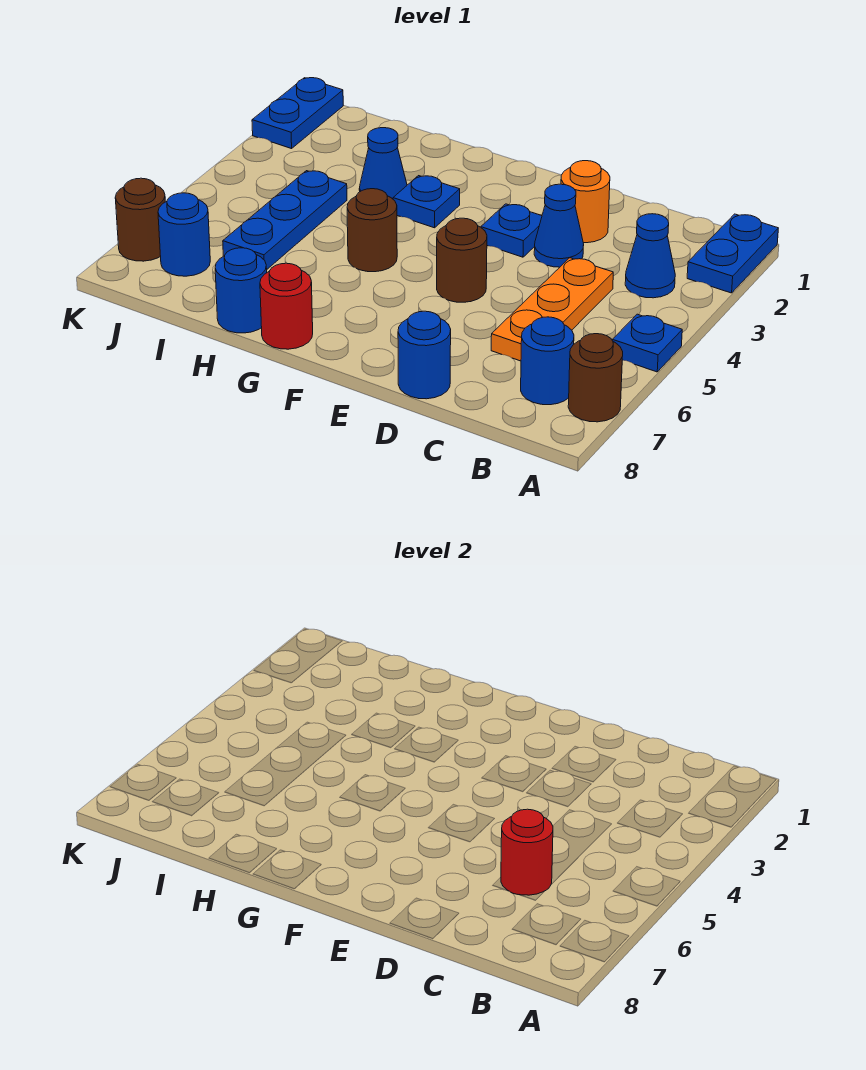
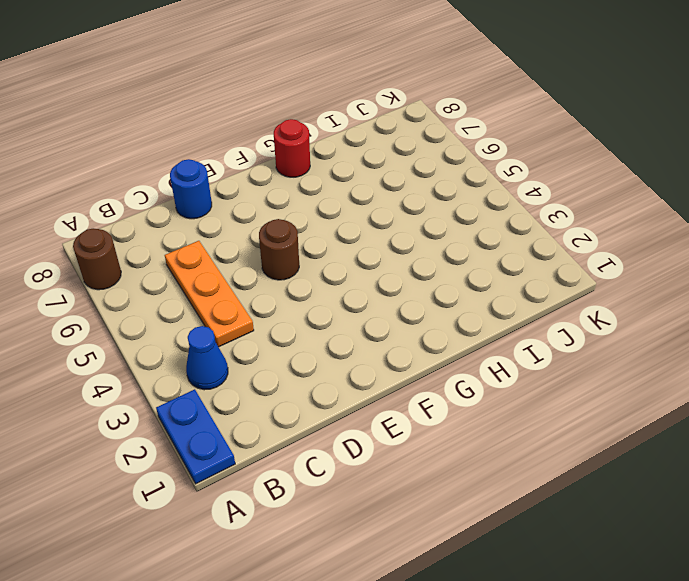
none -> blue 1x1 plate [612,314,682,372]
none -> blue 1x1 round brick [521,317,574,405]
none -> orange 1x1 round brick [561,161,610,243]

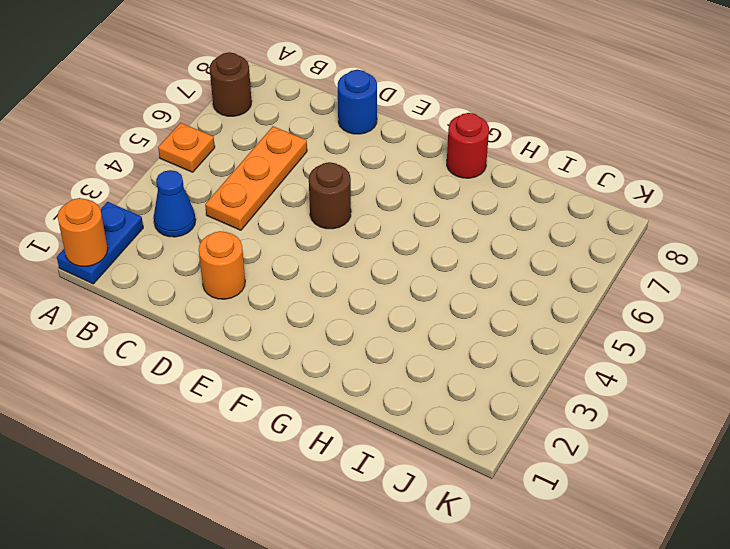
orange 1x1 round brick [57,198,108,266] -> none
orange 1x1 plate [158,123,215,172] -> blue 1x1 plate [612,314,682,372]
none -> blue 1x1 round brick [521,317,574,405]
none -> blue 1x1 cone [534,184,584,267]
none -> blue 1x1 plate [481,204,542,257]

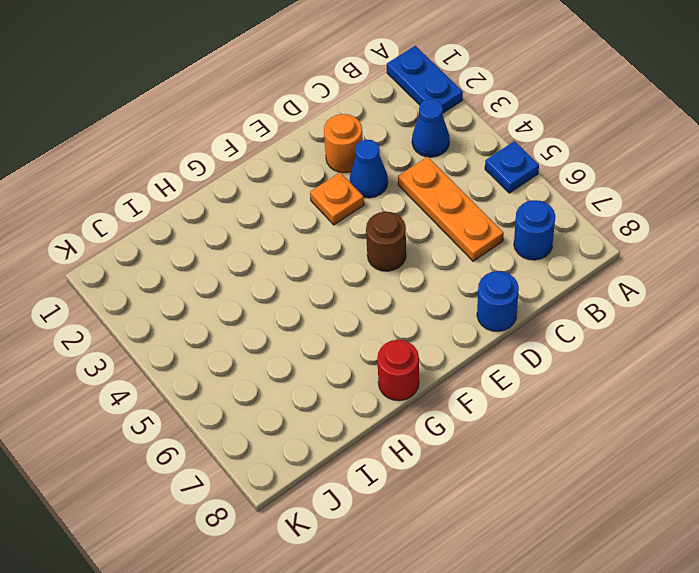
orange 1x1 plate [310,172,364,225] -> blue 1x1 plate [481,204,542,257]
none -> brown 1x1 round brick [568,334,623,422]
none -> blue 1x1 plate [393,176,460,228]
none -> brown 1x1 round brick [347,189,397,272]

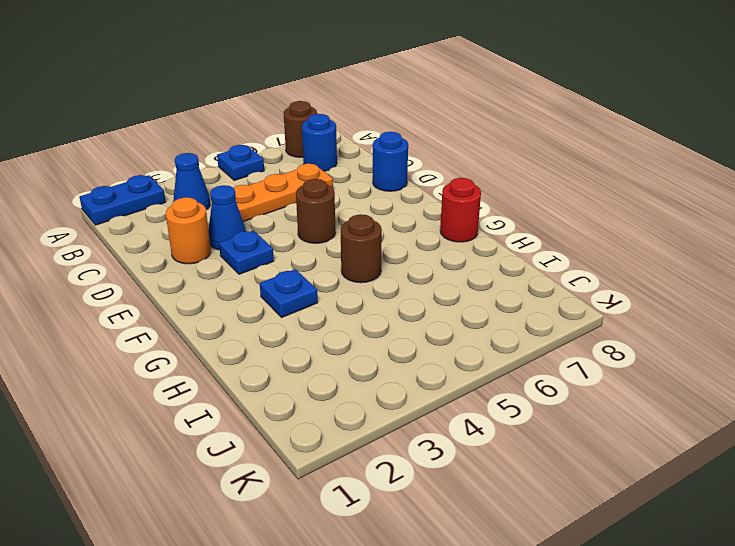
none -> blue 1x1 cone [359,128,407,199]
none -> blue 1x1 round brick [215,248,267,333]
none -> blue 1x3 plate [223,171,347,269]

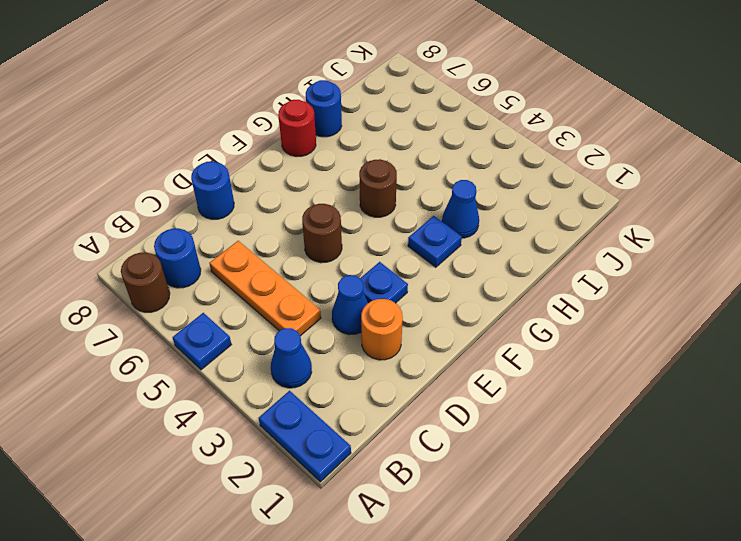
none -> blue 1x3 plate [223,171,347,269]
none -> blue 1x1 round brick [158,193,210,276]
none -> blue 1x2 plate [252,78,343,149]

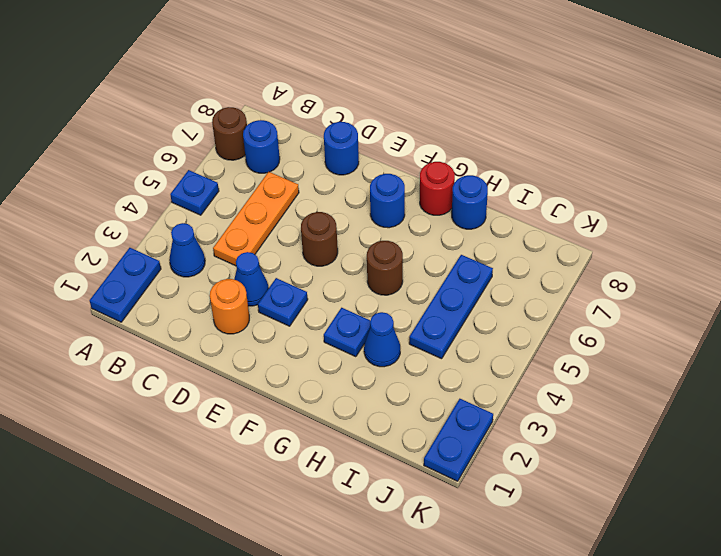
blue 1x1 round brick [370,174,405,228] -> blue 1x1 round brick moved to [158,193,210,276]
none -> brown 1x1 round brick [115,178,165,261]
none -> red 1x1 round brick [501,809,553,895]

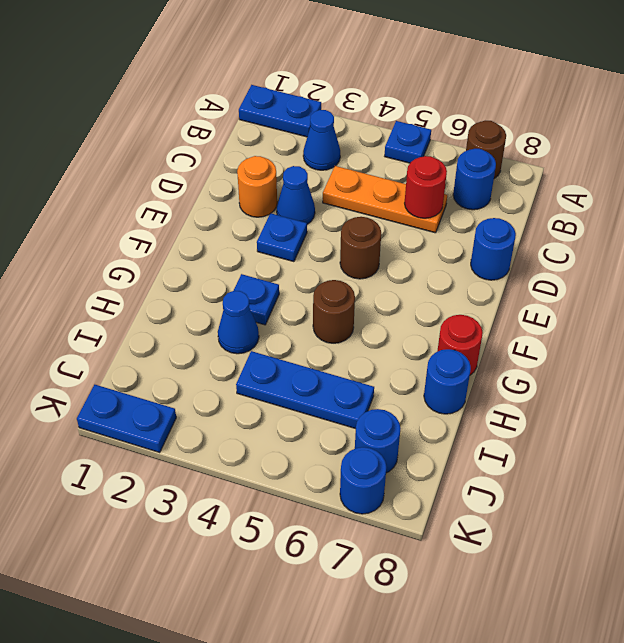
blue 1x1 round brick [340,447,386,514] -> brown 1x1 round brick [115,178,165,261]

